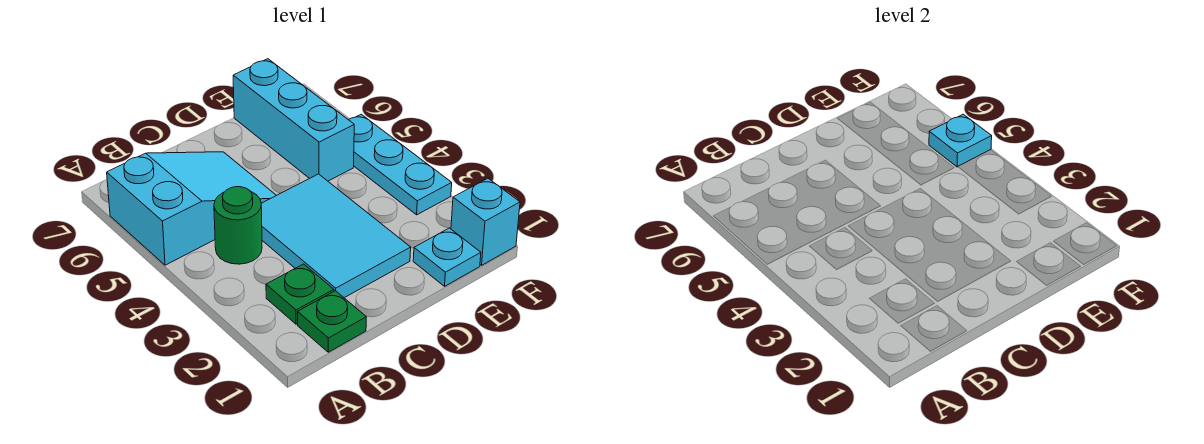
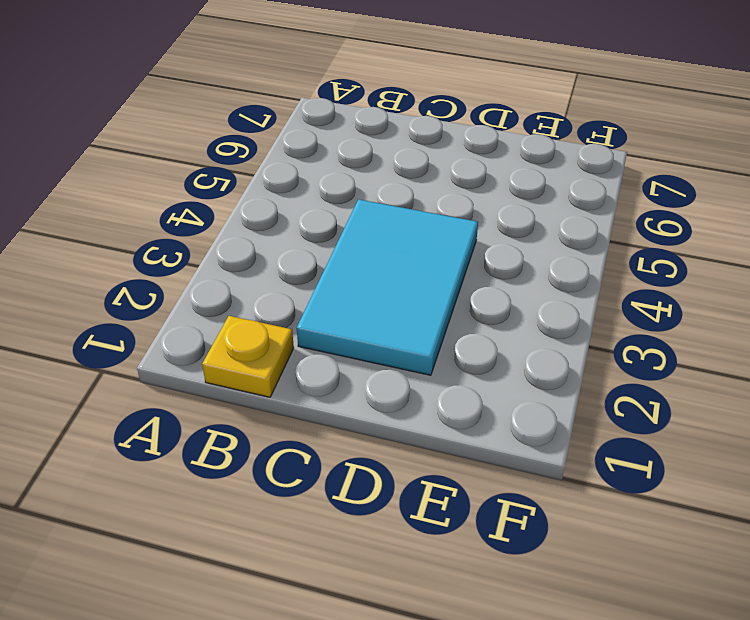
yellow 1x1 plate [202,316,294,397] -> green 1x1 plate [298,291,366,352]
none -> cyan 2x3 slope [107,152,276,265]
none -> green 1x1 plate [266,264,334,324]

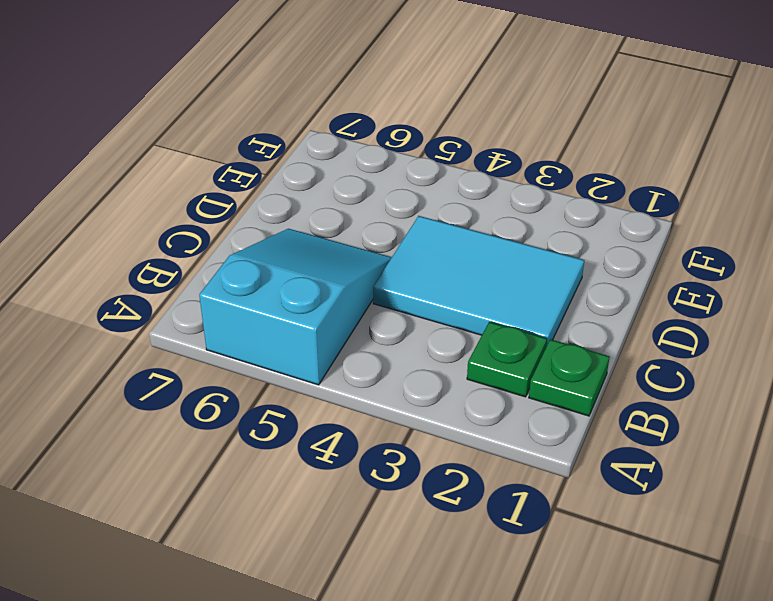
none -> green 1x1 round brick [214,187,262,264]
none -> cyan 1x1 plate [413,228,481,286]

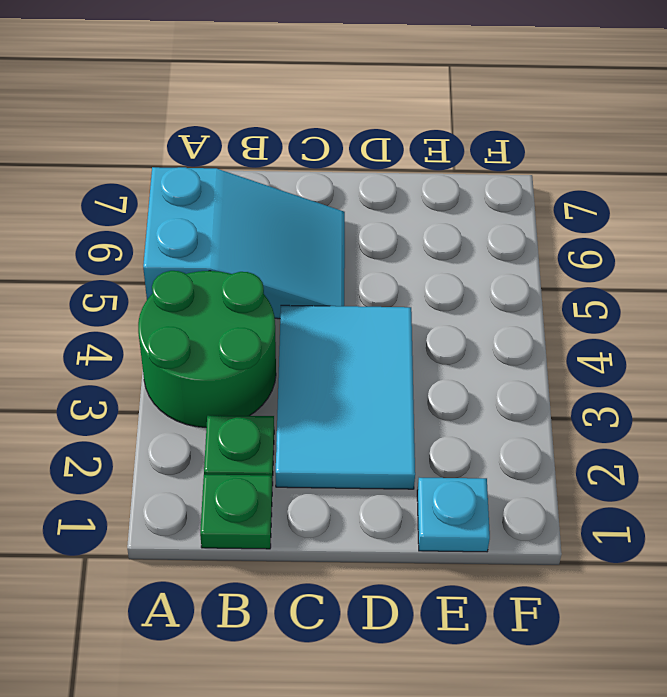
green 2x2 round brick [138,271,276,427] -> green 1x1 round brick [214,187,262,264]
none -> cyan 1x3 brick [233,59,354,181]
none -> cyan 1x1 brick [451,178,520,265]

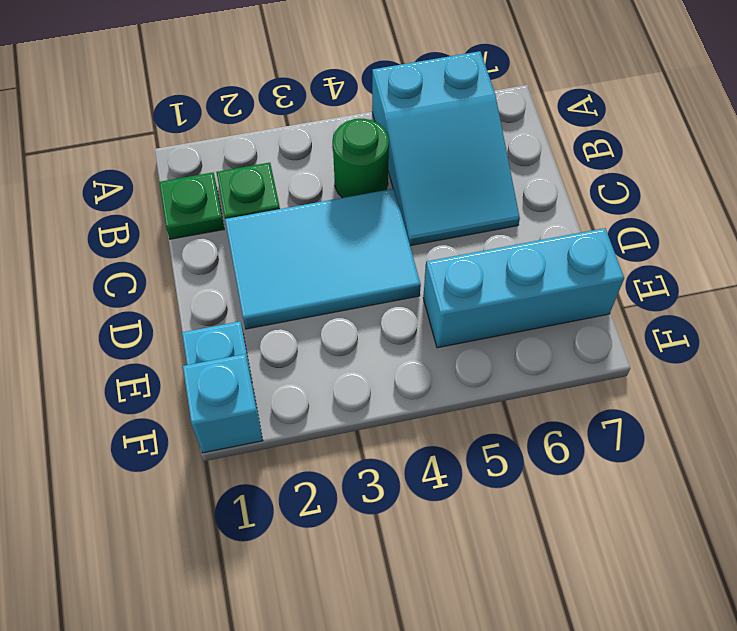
none -> cyan 1x3 plate [349,114,452,215]
none -> cyan 1x1 plate [929,114,992,167]

